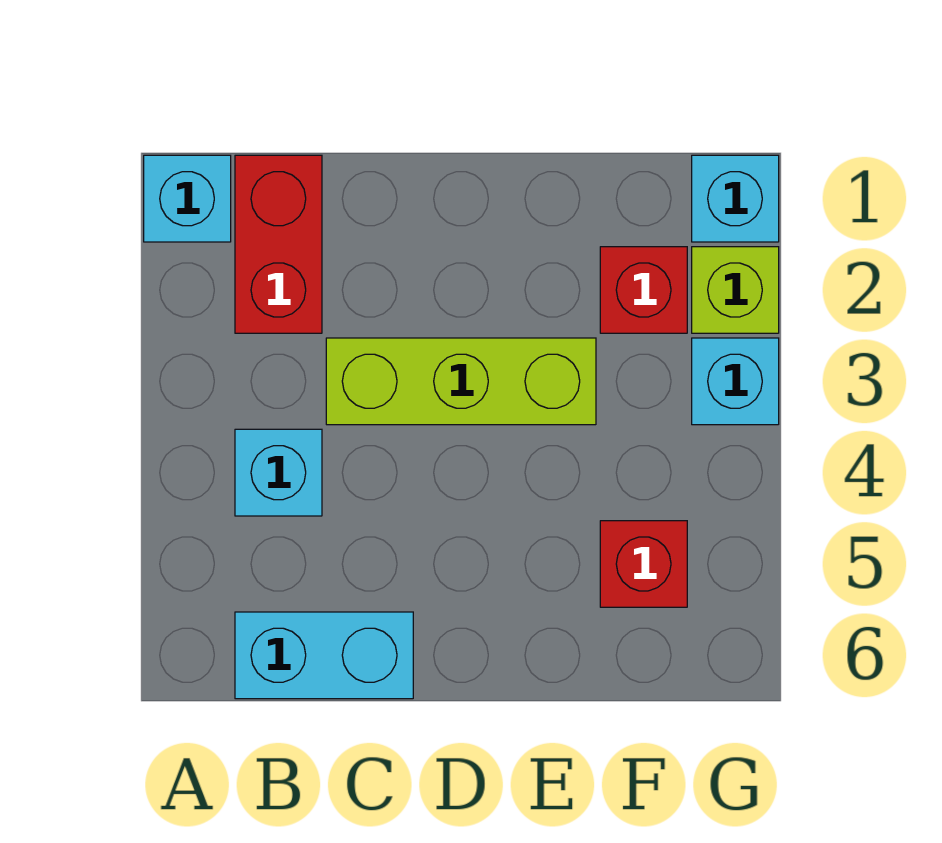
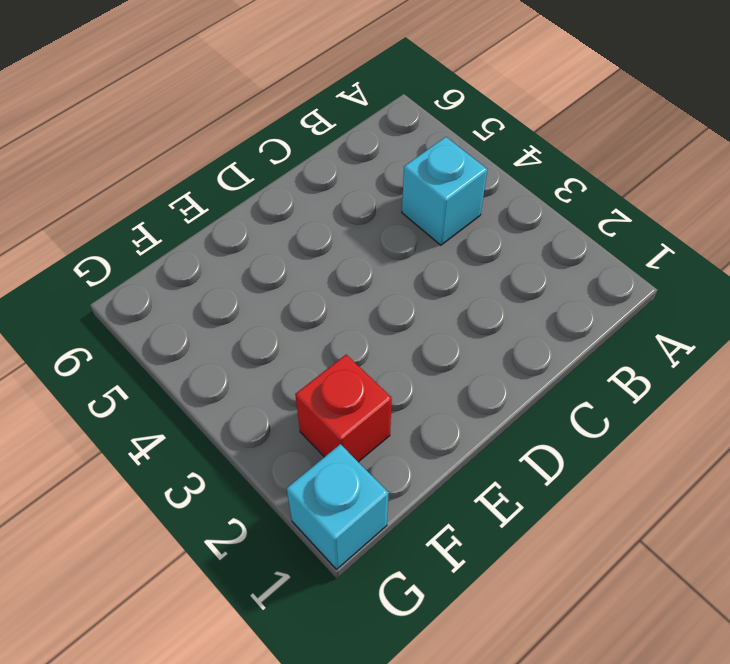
none -> cyan 1x1 brick [144,155,231,242]
none -> red 1x2 brick [235,155,322,333]

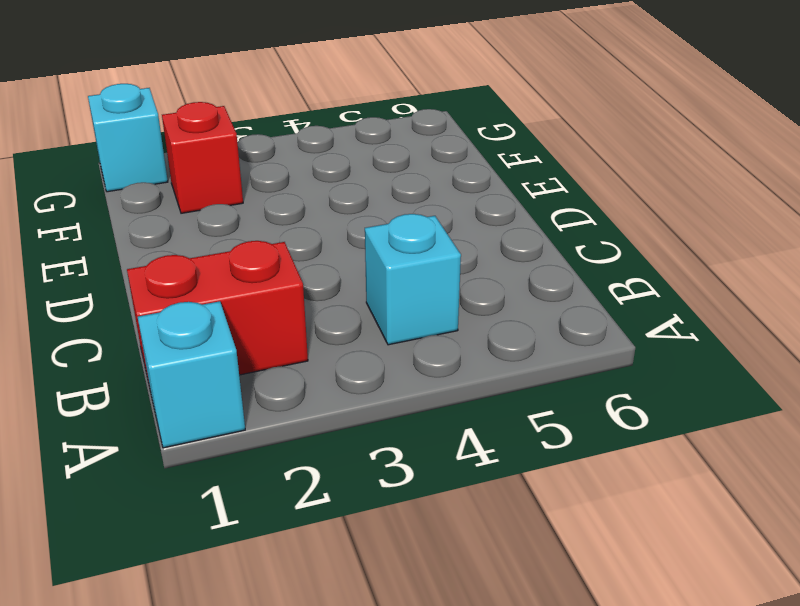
none -> cyan 1x2 brick [235,612,413,699]
none -> lime 1x3 brick [326,338,596,425]

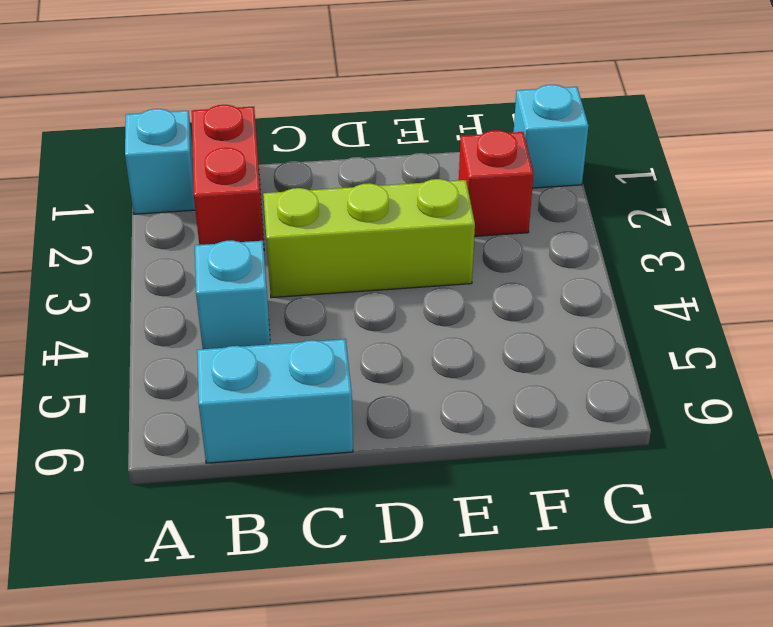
none -> red 1x1 brick [600,521,687,607]
none -> lime 1x1 brick [692,247,779,333]

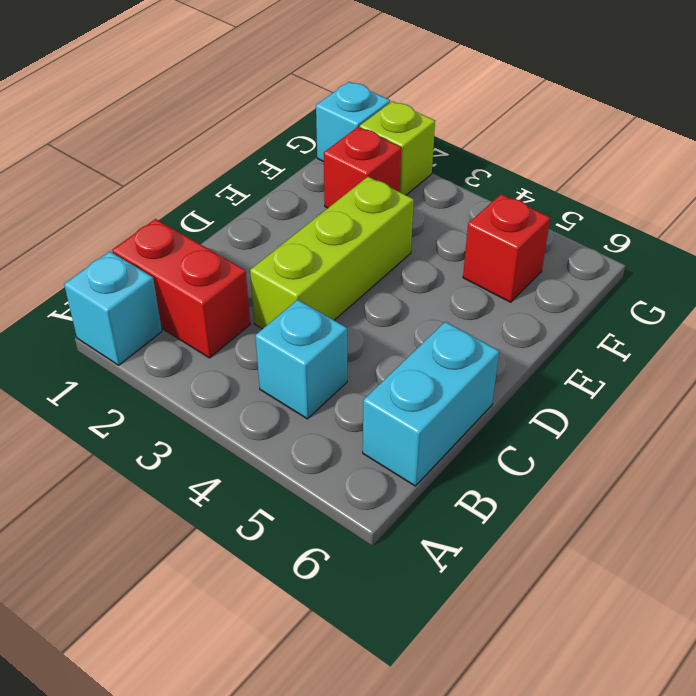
none -> cyan 1x1 brick [692,338,779,425]

